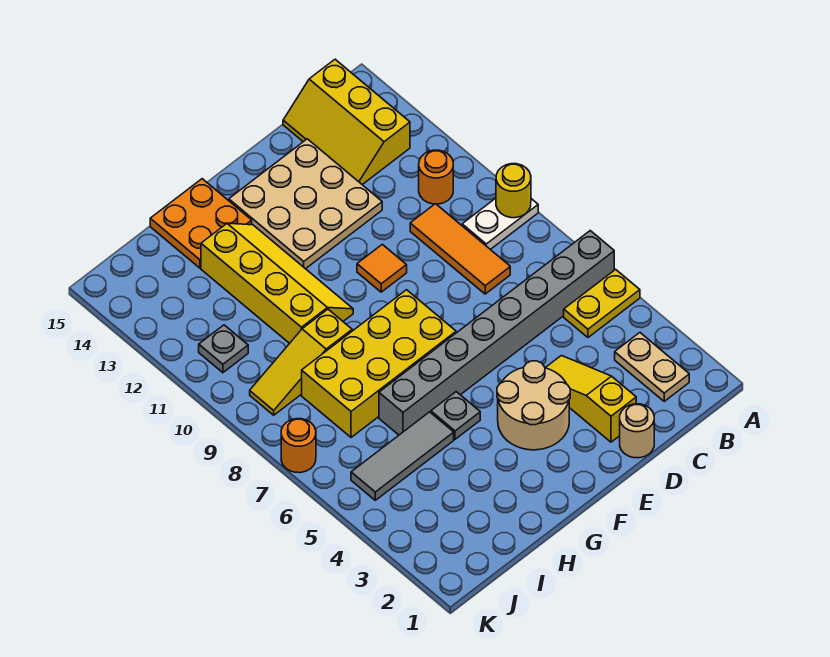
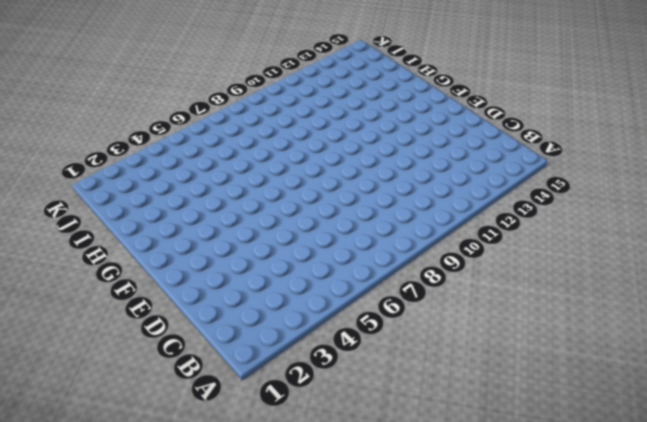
none -> yellow 1x2 plate [564,269,640,337]
none -> grey 1x8 brick [379,231,614,435]
none -> white 1x2 plate [462,198,538,250]

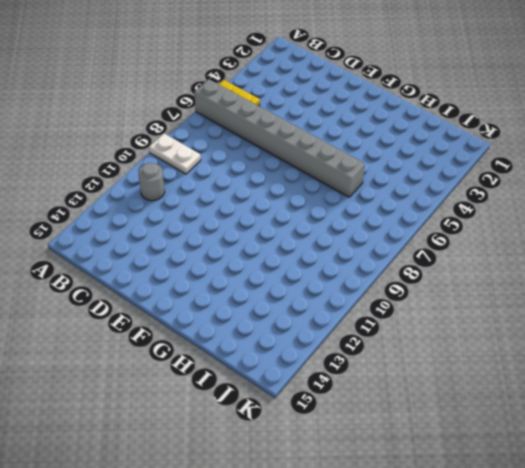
grey 1x1 round brick [138,163,165,201] -> orange 1x1 round brick [419,150,453,204]
none -> tan 1x2 plate [615,333,689,401]
none -> yellow 2x3 slope [283,59,410,185]
none -> orange 1x3 tile [410,204,510,294]

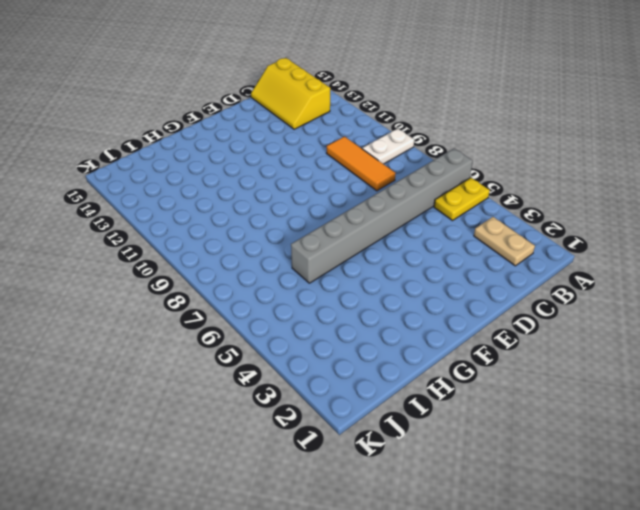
none -> orange 1x1 round brick [419,150,453,204]
none -> tan 1x1 round brick [620,404,654,458]
none -> yellow 1x3 slope [546,356,636,442]

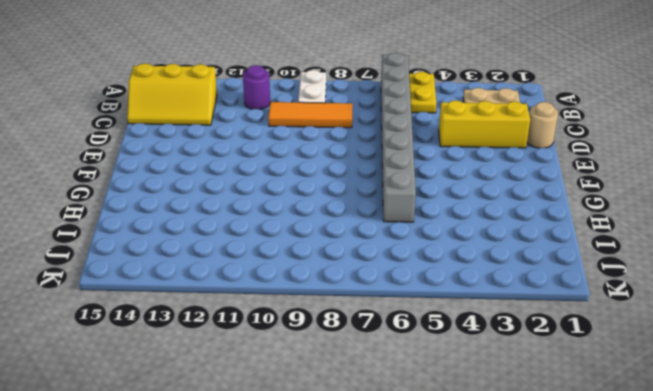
purple 1x1 round brick [243,65,270,110] -> orange 1x1 round brick [419,150,453,204]
yellow 1x3 brick [439,100,530,148] -> yellow 1x3 slope [546,356,636,442]
none -> tan 3x3 plate [229,139,382,269]
none -> tan 2x2 round brick [497,361,570,450]
none -> orange 1x1 tile [357,244,407,292]

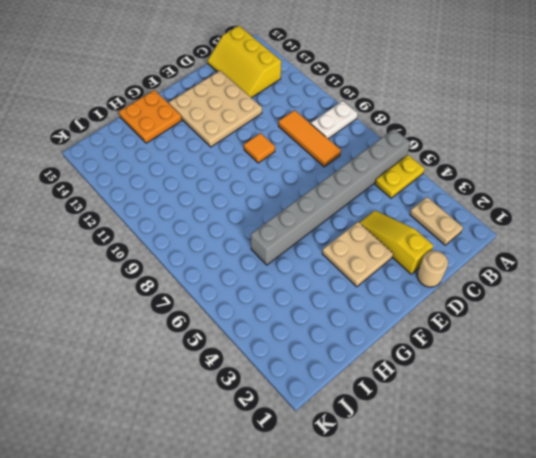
tan 2x2 plate [322,222,393,287] -> tan 2x2 round brick [497,361,570,450]
none -> orange 1x1 round brick [419,150,453,204]
none -> yellow 2x4 brick [302,290,456,437]
none -> grey 1x1 plate [431,392,480,439]

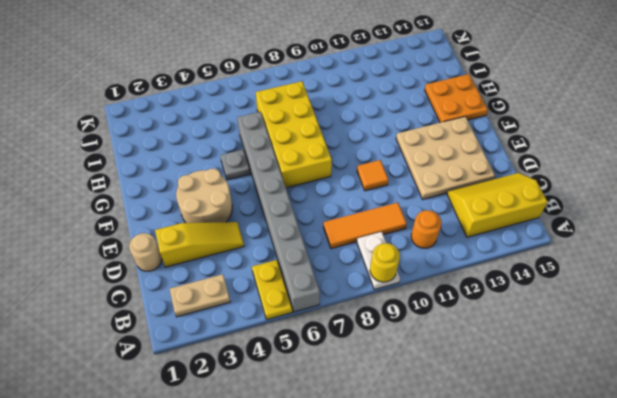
none -> yellow 2x4 slope [201,223,353,343]
none -> grey 1x3 tile [351,412,454,500]
none -> yellow 1x3 slope [250,309,352,415]

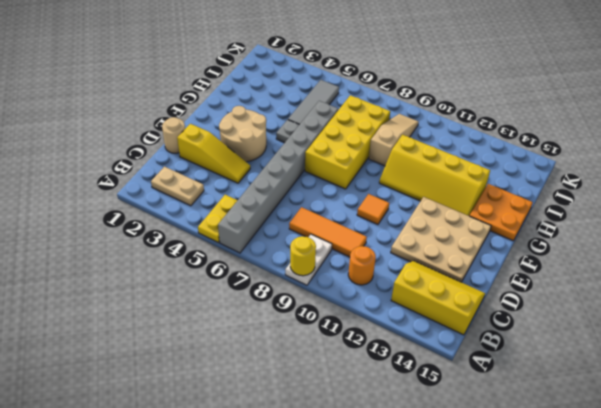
tan 1x3 slope [369,114,419,166] -> yellow 1x3 slope [250,309,352,415]
none -> grey 1x1 plate [199,325,248,373]
none -> orange 1x1 round brick [281,419,316,473]

